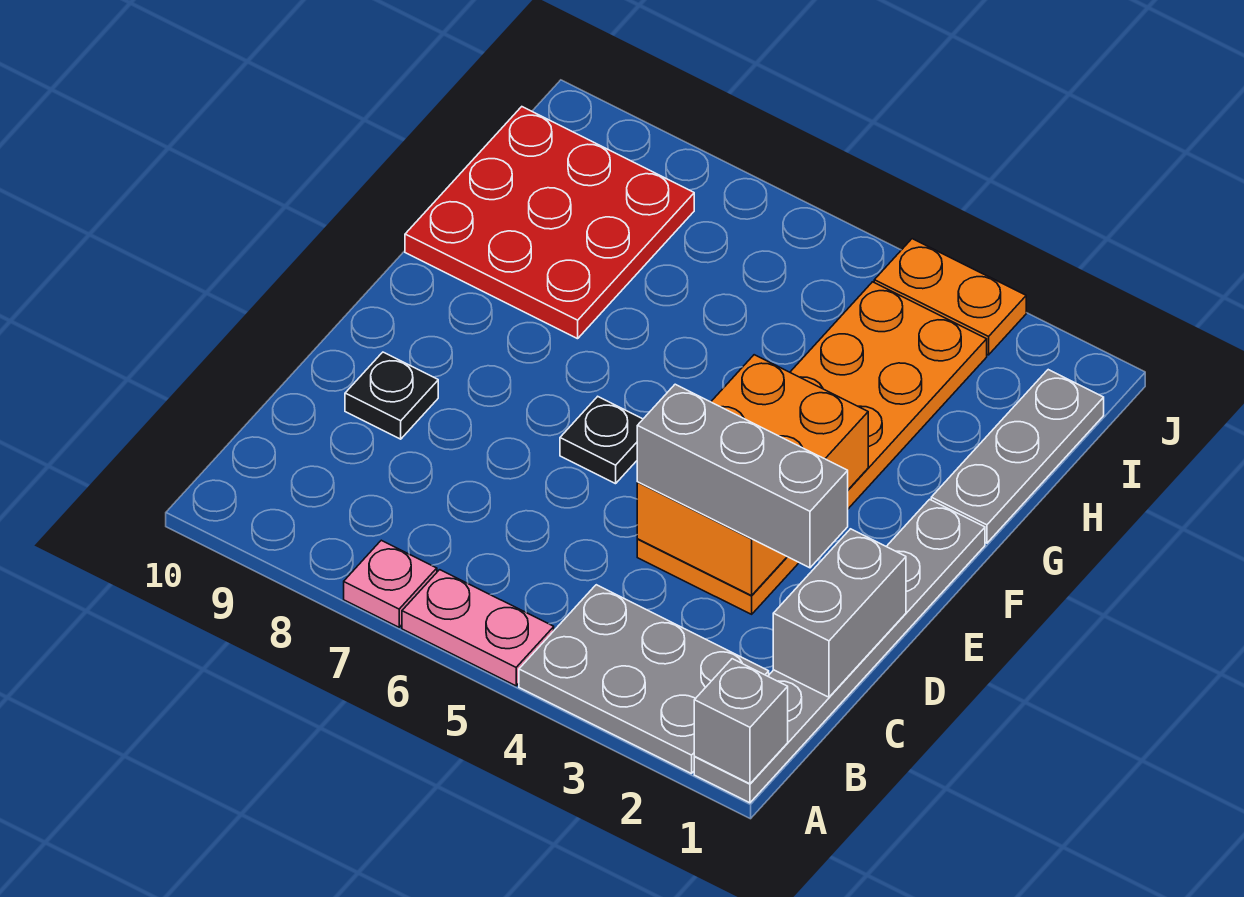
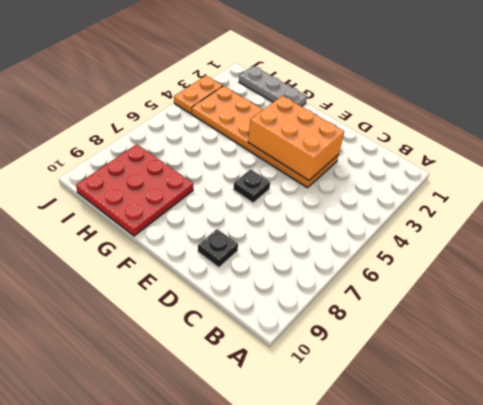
none -> grey 1x6 plate [694,499,985,803]
none -> grey 2x3 plate [519,585,769,774]
none -> pink 1x2 plate [402,570,554,686]

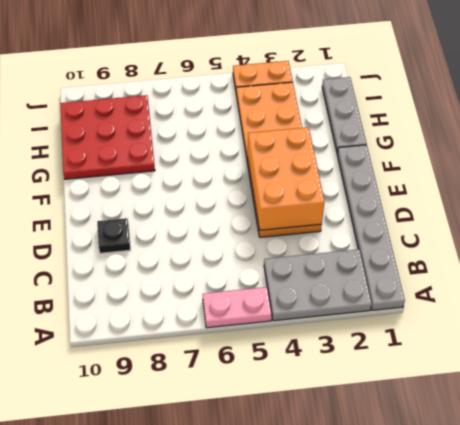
none -> pink 1x1 plate [344,540,437,627]
none -> black 1x1 plate [560,397,643,484]
none -> grey 1x1 brick [694,659,788,784]

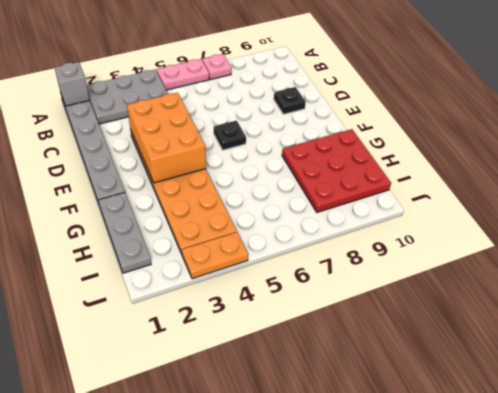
none -> grey 1x2 brick [773,529,906,697]
none -> grey 1x3 brick [637,384,848,568]

